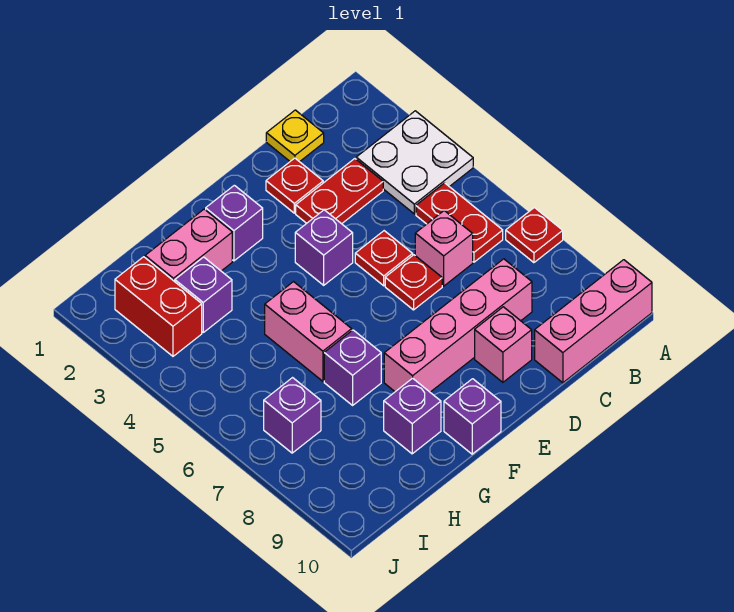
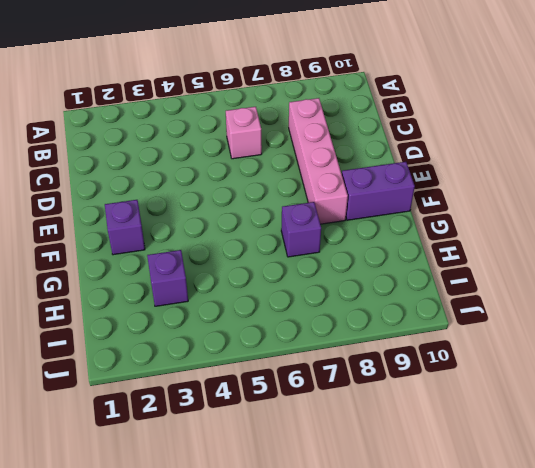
purple 1x2 brick [342,162,415,220] -> purple 1x1 brick [444,379,501,454]
none -> white 2x2 plate [356,111,473,214]
none -> red 1x1 plate [506,208,563,263]
none -> pink 1x3 brick [535,260,652,383]

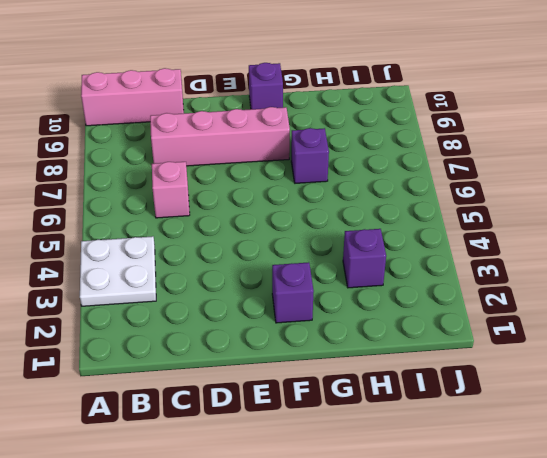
none -> red 1x1 plate [506,208,563,263]
none -> red 1x2 plate [416,183,503,262]
none -> yellow 1x1 plate [266,110,324,162]

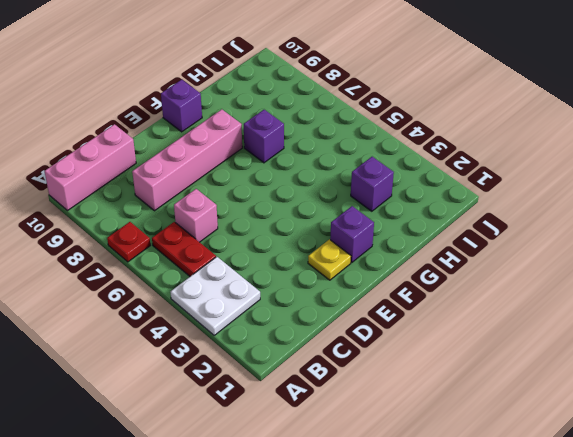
yellow 1x1 plate [308,239,351,280] -> yellow 1x1 plate moved to [266,110,324,162]
none -> red 1x2 plate [296,159,383,224]
none -> red 1x1 plate [266,158,323,213]
none -> red 1x1 plate [355,231,413,286]

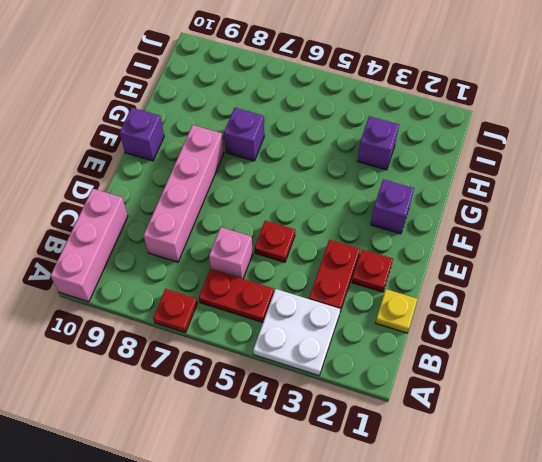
none -> red 1x1 plate [385,255,442,310]
none -> pink 1x1 brick [475,307,532,382]
none -> purple 1x1 brick [295,210,353,285]

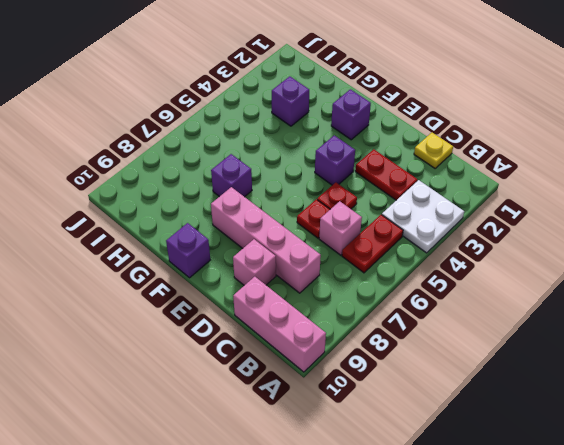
none -> red 1x1 plate [506,208,563,263]
none -> red 1x1 plate [266,158,323,213]
none -> pink 1x2 brick [145,209,232,282]

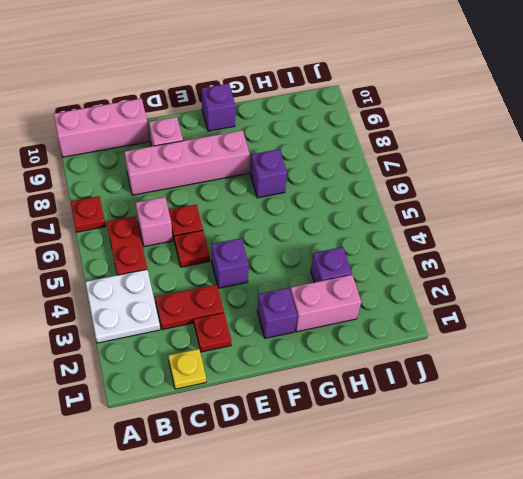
none -> pink 1x2 brick [265,282,352,381]
none -> purple 1x1 brick [384,378,441,454]
none -> red 1x2 brick [115,257,202,356]

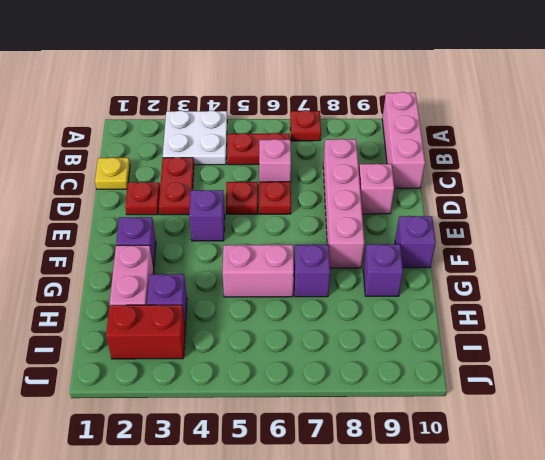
none -> purple 1x1 brick [264,378,321,453]

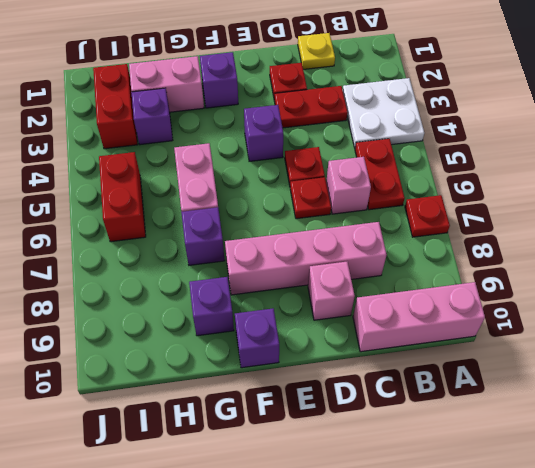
red 1x2 brick [99,152,146,242] -> none
none -> purple 1x1 brick [264,378,321,453]

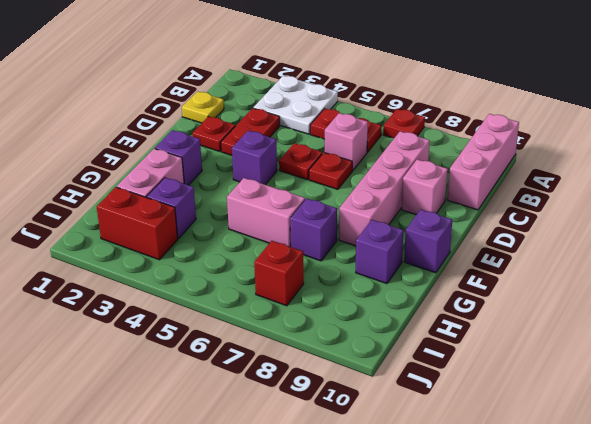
red 1x1 brick [254,241,304,306] -> purple 1x1 brick [264,378,321,453]

